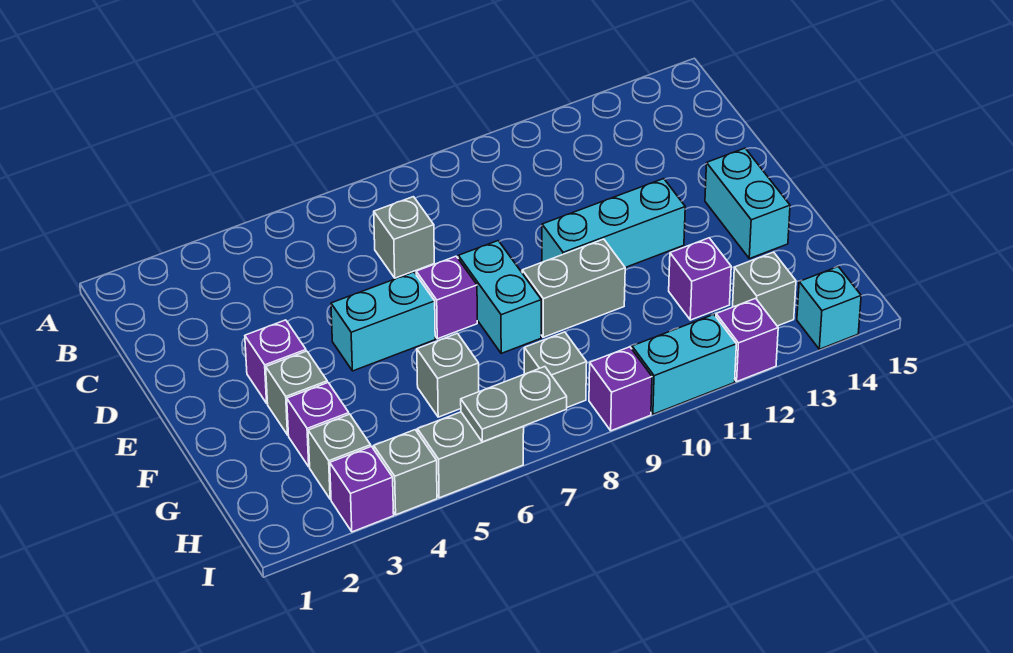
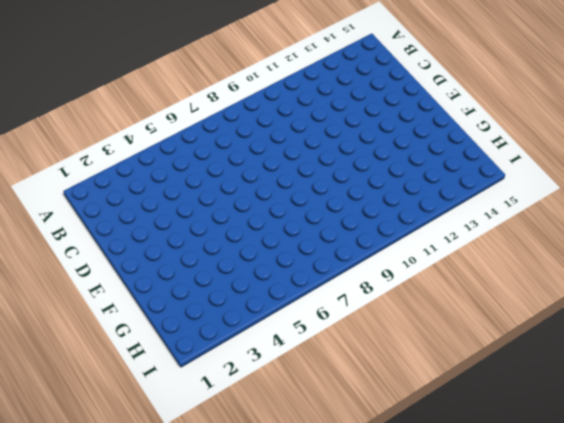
none -> grey 1x1 brick [374,197,434,278]
none -> purple 1x1 brick [245,320,306,403]
none -> cyan 1x2 brick [331,272,435,371]

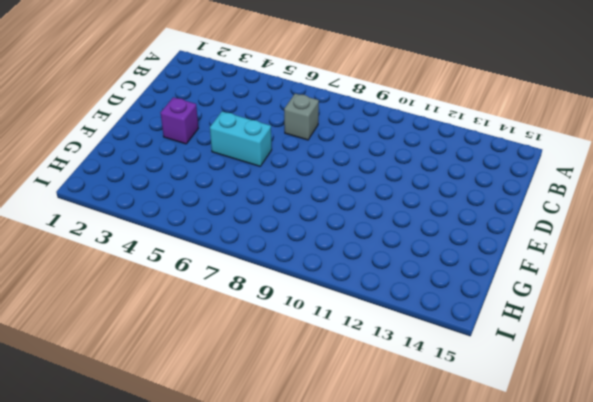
none -> purple 1x1 brick [416,256,477,339]
none -> cyan 1x2 brick [458,241,541,353]
none -> cyan 1x3 brick [542,179,685,268]

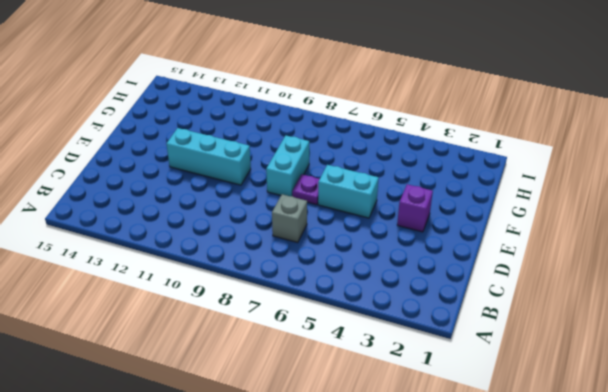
purple 1x1 plate [292,174,320,205] -> purple 1x1 brick [416,256,477,339]
none -> cyan 1x2 brick [705,148,790,259]
none -> grey 1x1 brick [266,351,327,435]
none -> grey 1x2 brick [522,239,625,337]

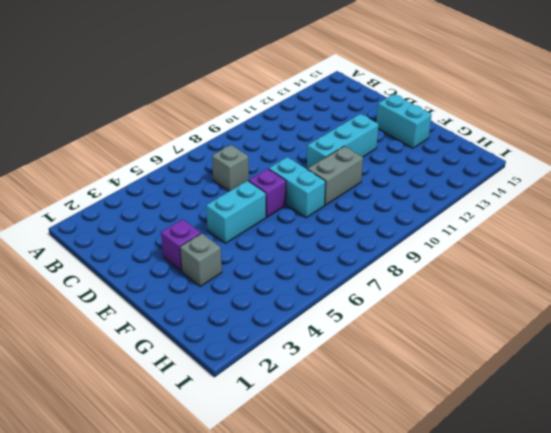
none -> purple 1x1 brick [287,383,349,467]
none -> grey 1x1 brick [417,333,479,417]
none -> purple 1x1 brick [669,238,731,320]

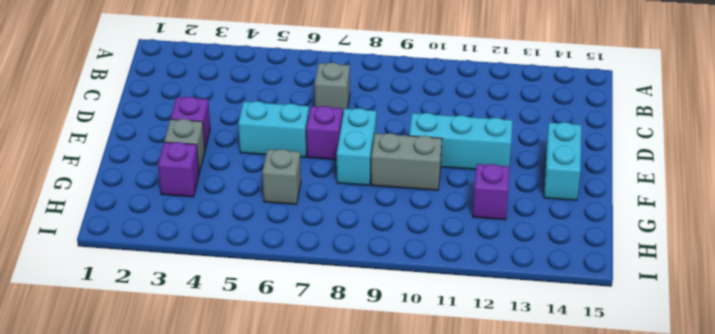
none -> grey 1x1 brick [308,414,371,499]
none -> grey 1x1 brick [524,332,587,407]
none -> grey 1x1 brick [733,252,796,326]

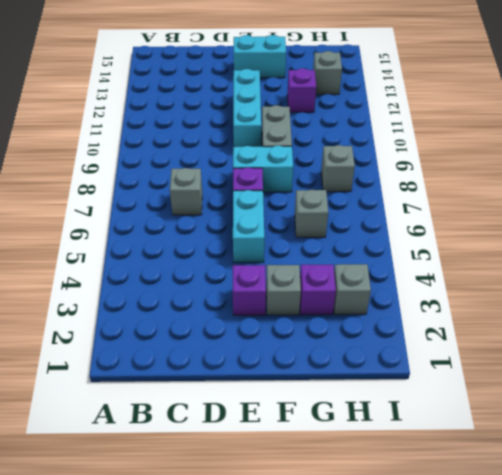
none -> purple 1x1 brick [330,446,394,532]
none -> grey 1x1 brick [374,430,437,515]
none -> grey 1x2 brick [417,412,524,498]

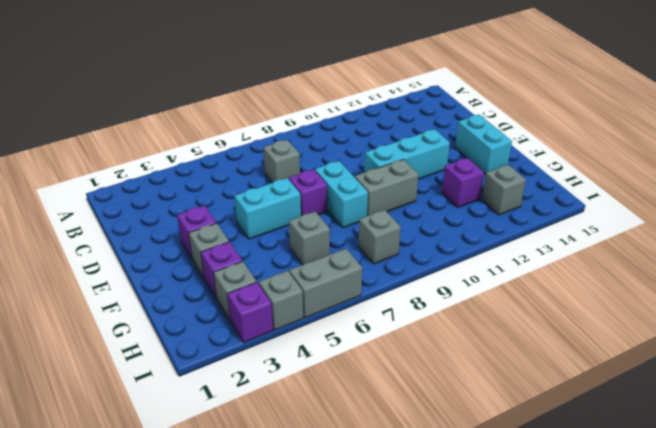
none -> purple 1x1 brick [589,347,652,431]
none -> cyan 1x2 brick [632,315,736,414]
none -> purple 1x1 brick [716,298,778,381]

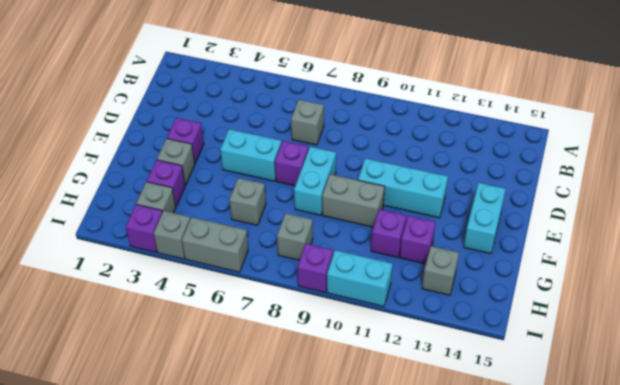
purple 1x1 brick [371,209,406,258] -> purple 1x1 brick moved to [716,298,778,381]
none -> cyan 1x1 brick [797,267,861,349]
none -> grey 1x2 plate [461,367,567,442]

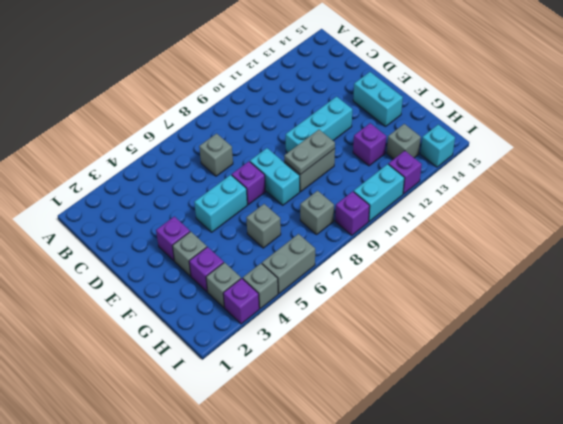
grey 1x2 plate [284,130,335,175] -> grey 1x2 plate moved to [461,367,567,442]

